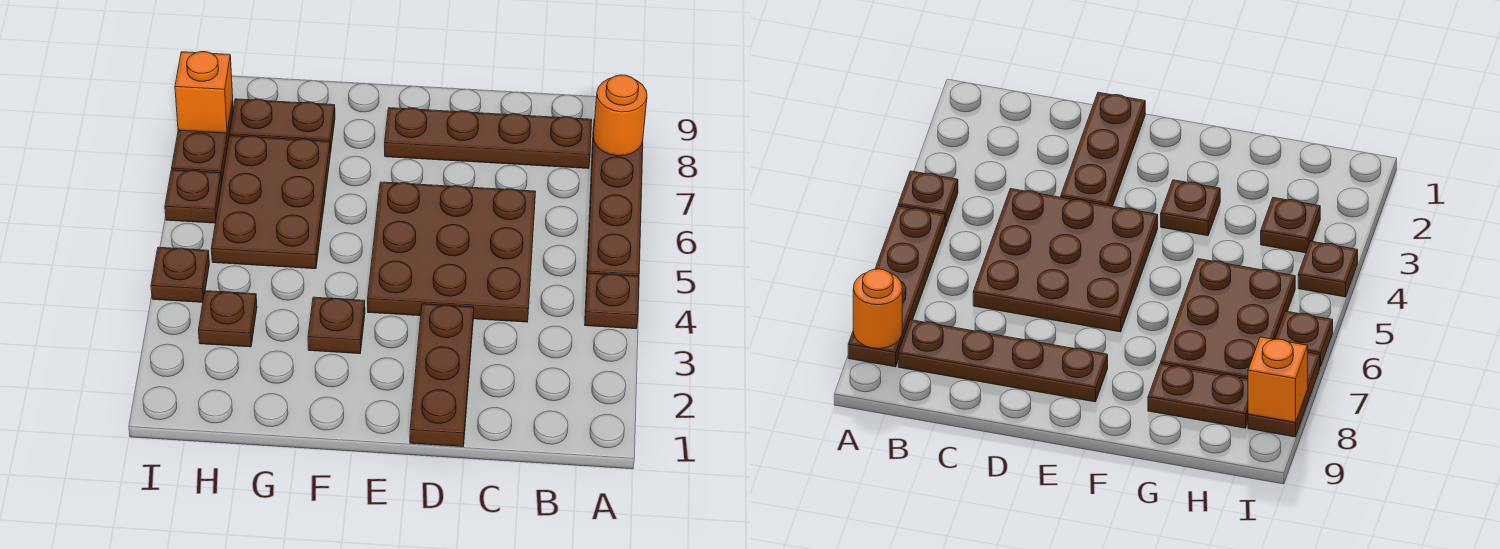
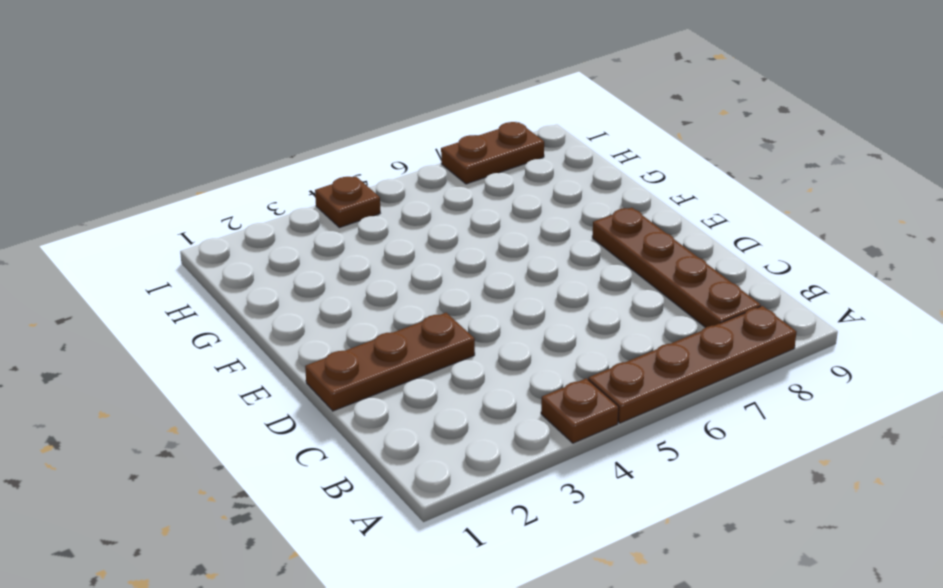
none -> brown 3x3 plate [368,182,536,322]
none -> brown 1x1 plate [308,297,365,354]
none -> brown 2x3 plate [211,136,330,269]

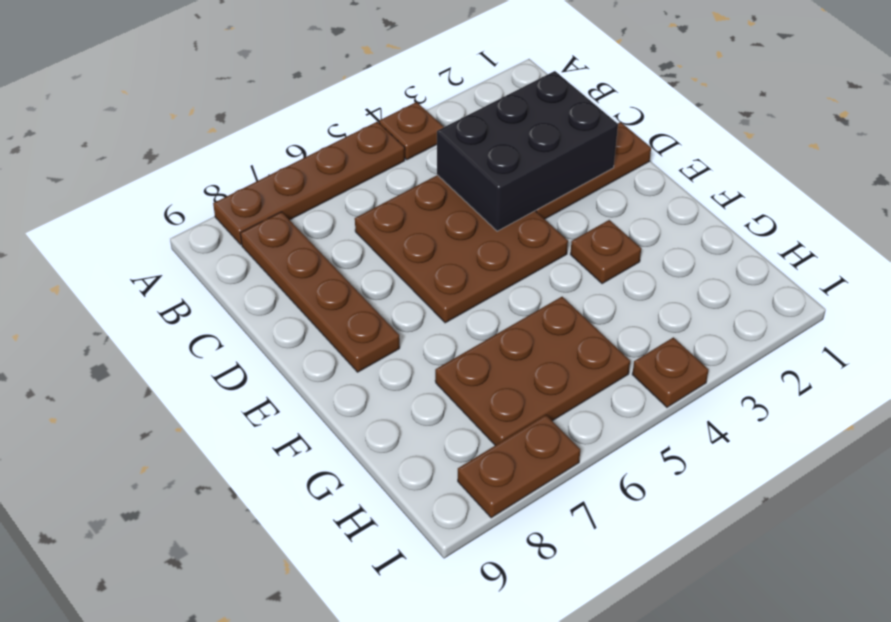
black 2x3 brick [437,71,618,231] -> none
none -> brown 1x2 plate [230,99,335,153]
none -> brown 1x1 plate [199,291,257,347]
none -> brown 1x1 plate [165,170,222,223]

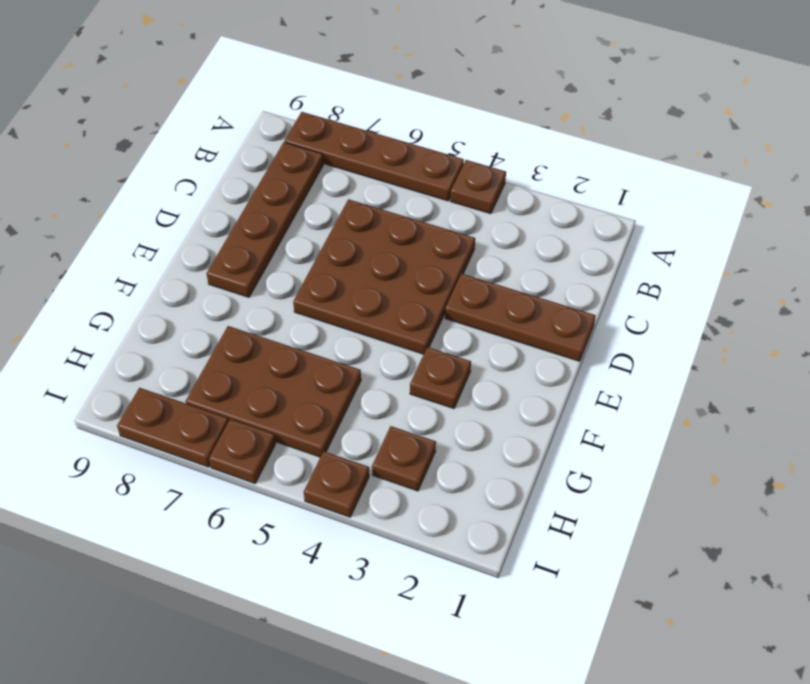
none -> brown 1x2 plate [230,99,335,153]
none -> orange 1x1 round brick [593,75,647,156]
none -> orange 1x1 brick [175,52,233,133]

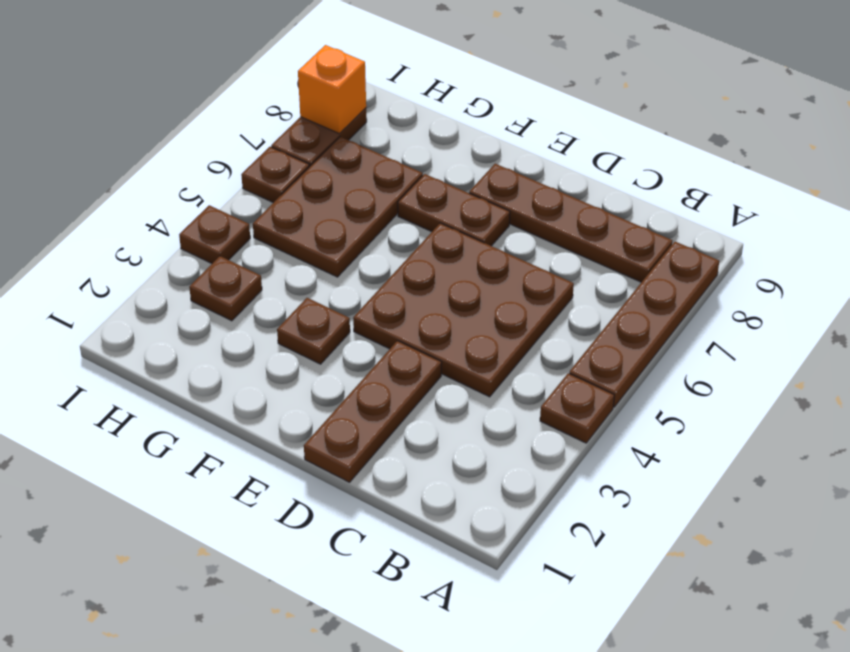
brown 1x2 plate [398,174,510,246] -> brown 1x2 plate moved to [230,99,335,153]
none -> orange 1x1 round brick [593,75,647,156]

